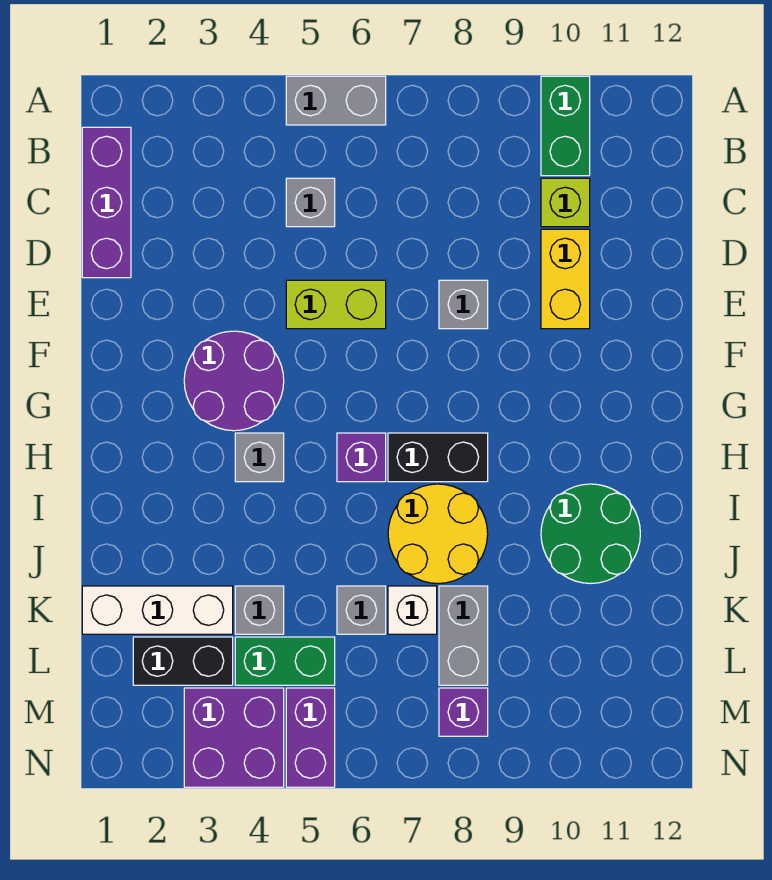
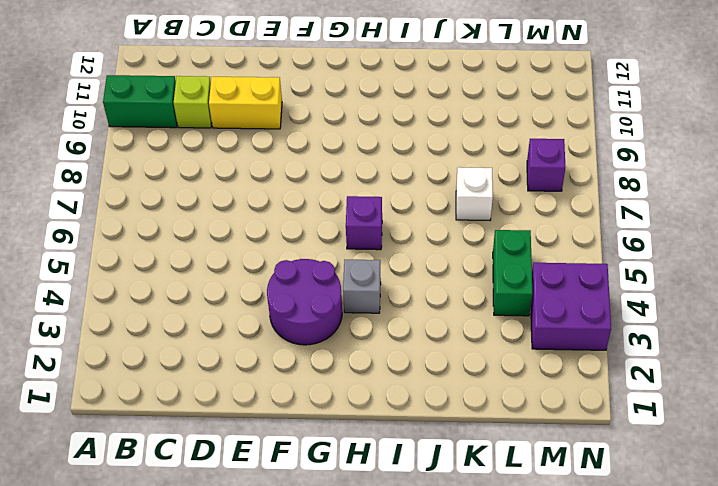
none -> grey 1x2 brick [286,76,386,125]
none -> purple 1x3 brick [82,127,131,278]
none -> grey 1x1 brick [286,178,335,227]

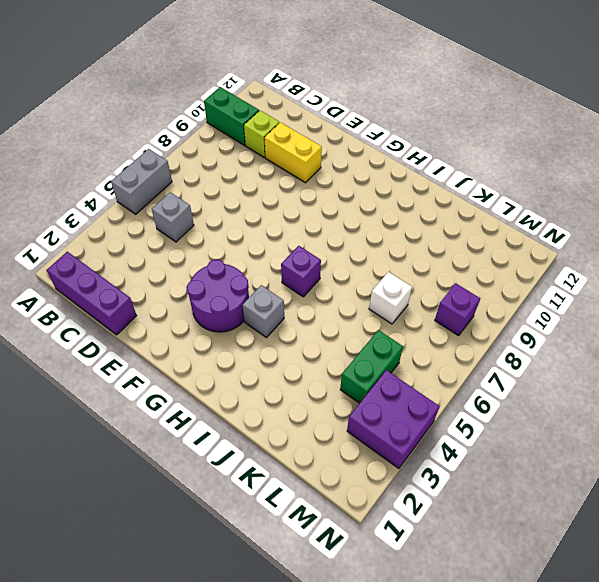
none -> lime 1x2 brick [286,280,386,329]
none -> grey 1x1 brick [439,280,488,329]
none -> black 1x2 brick [388,433,488,482]

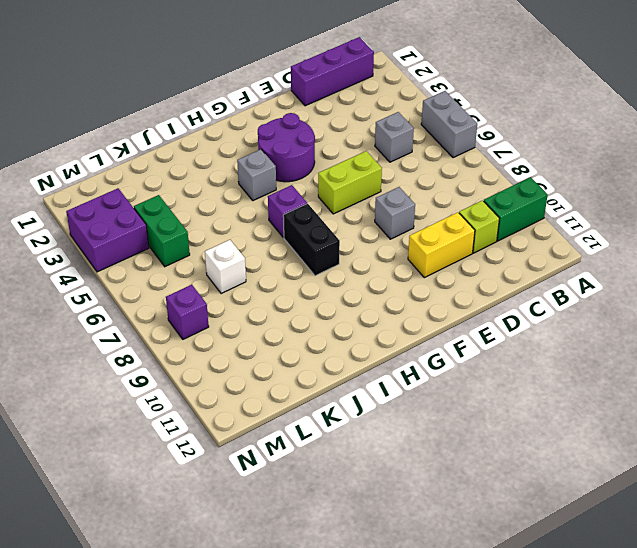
lime 1x2 brick [318,151,382,214] -> lime 1x2 brick turned to [286,280,386,329]
none -> yellow 2x2 round brick [388,484,488,583]
none -> green 2x2 round brick [541,484,640,584]
none -> white 1x3 brick [82,586,233,634]

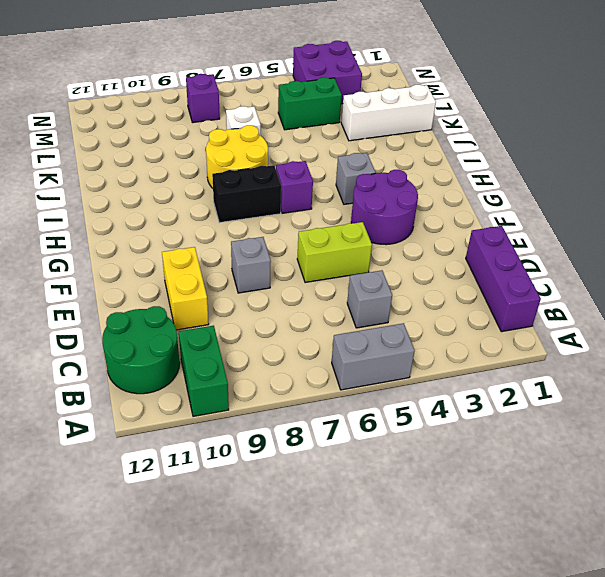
green 2x2 round brick [102,306,180,394] -> green 2x2 round brick moved to [541,484,640,584]
none -> lime 1x1 brick [541,178,590,227]
none -> grey 1x1 brick [235,586,284,634]
none -> grey 1x1 brick [337,586,386,634]

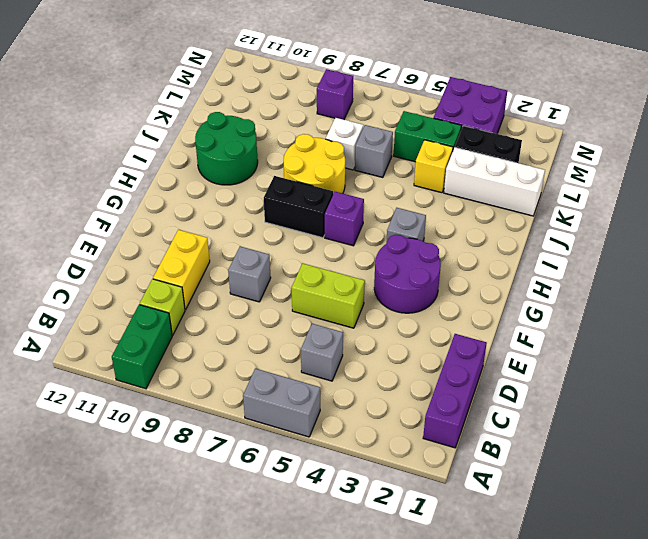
yellow 1x1 brick [414,140,453,193] -> grey 1x1 brick [235,586,284,634]
none -> grey 1x2 brick [439,586,488,685]
none -> purple 1x2 brick [286,688,335,787]

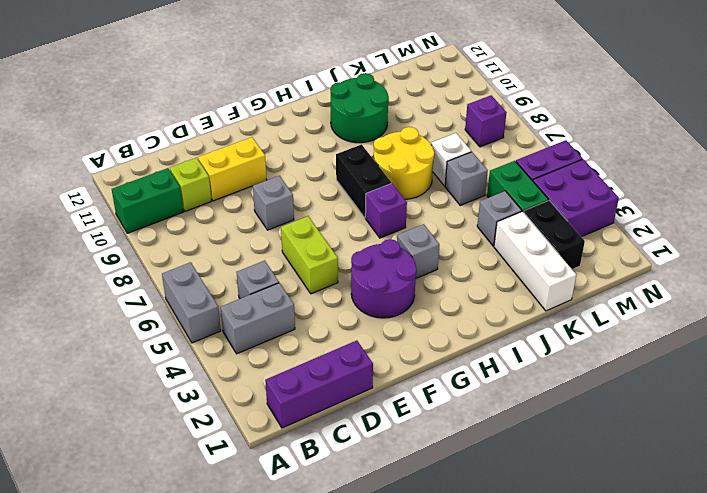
grey 1x2 brick [220,283,295,354] -> grey 1x2 brick moved to [439,586,488,685]

